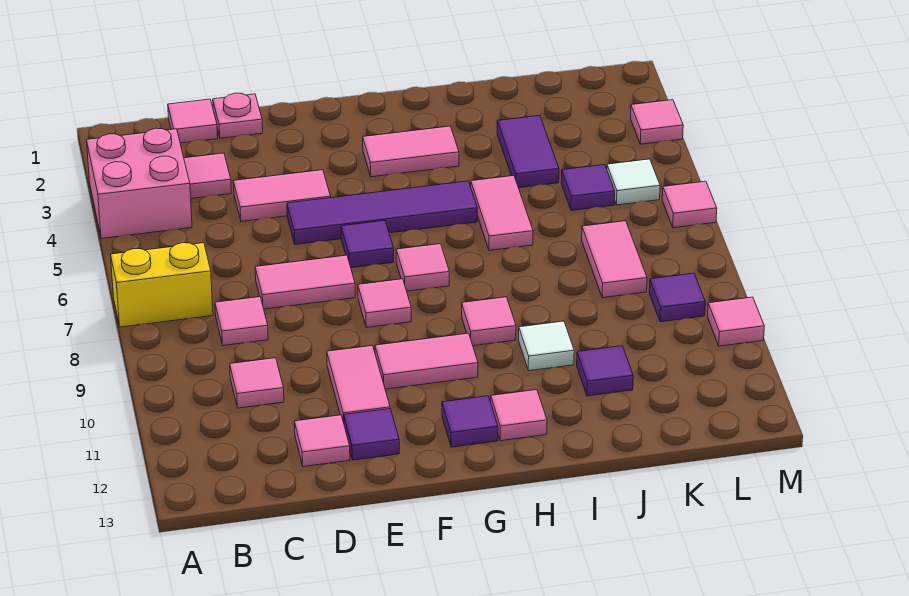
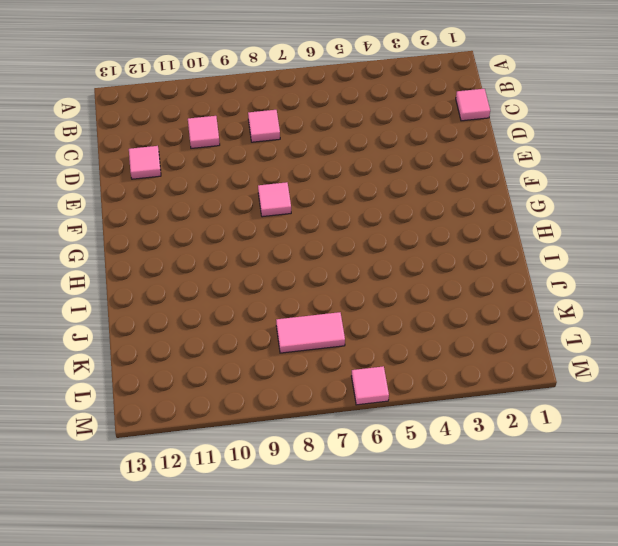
none -> pink 2x2 brick [87,128,192,239]
none -> yellow 1x2 brick [110,243,213,327]
none -> pink 1x1 tile [184,153,231,198]
none -> pink 1x1 plate [213,93,263,138]

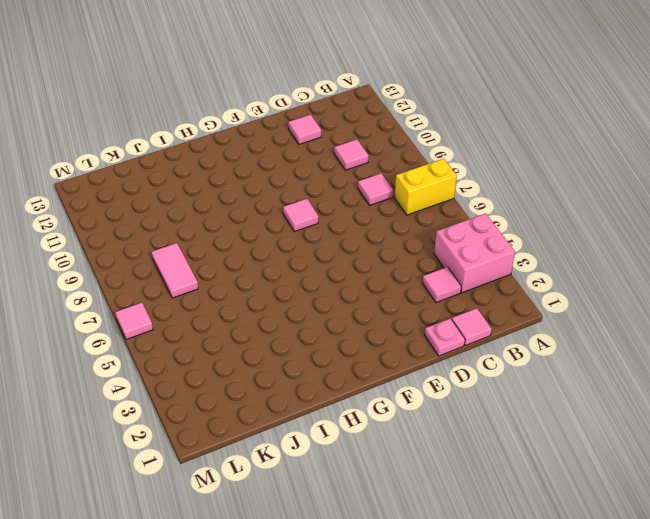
none -> pink 1x2 tile [233,170,331,221]
none -> pink 1x2 tile [255,255,355,309]
none -> purple 1x4 tile [287,181,477,244]
none -> pink 1x2 tile [327,346,390,422]

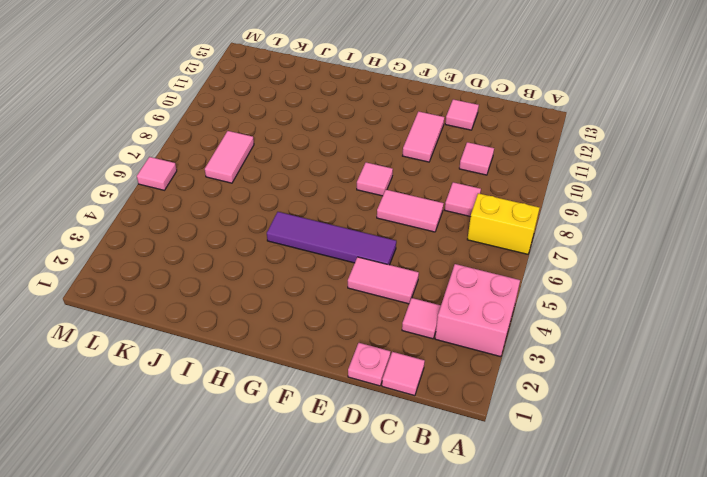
none -> purple 1x1 tile [344,409,399,460]
none -> purple 1x1 tile [341,221,394,268]
none -> pink 1x2 tile [375,333,478,389]
none -> pink 1x2 tile [363,126,459,177]

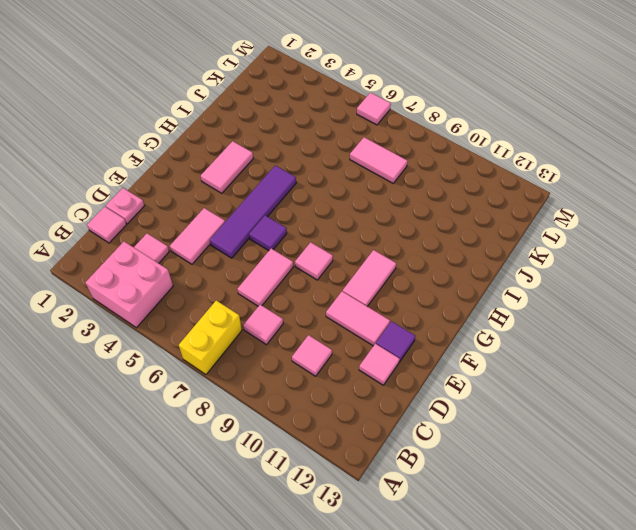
none -> pink 1x1 tile [396,244,449,291]
none -> purple 1x1 tile [442,396,498,447]
none -> pink 1x1 tile [462,297,516,346]
none -> pink 1x1 tile [491,390,547,441]

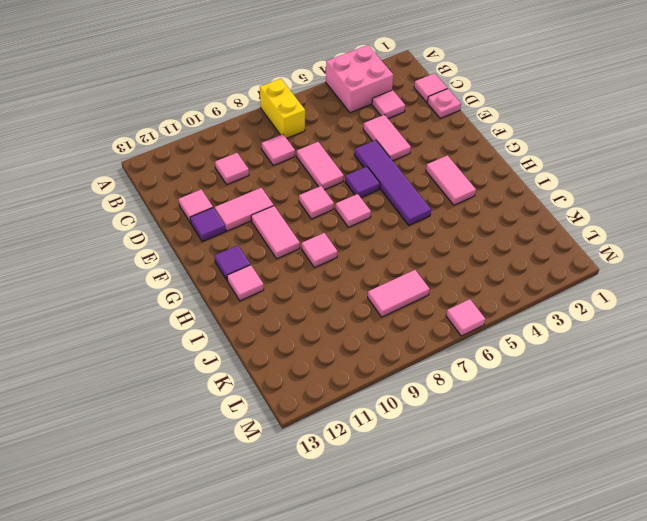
none -> pink 1x2 tile [471,176,533,250]
none -> white 1x1 tile [519,321,574,371]
none -> purple 1x2 tile [497,116,559,188]
none -> purple 1x1 tile [577,346,633,396]

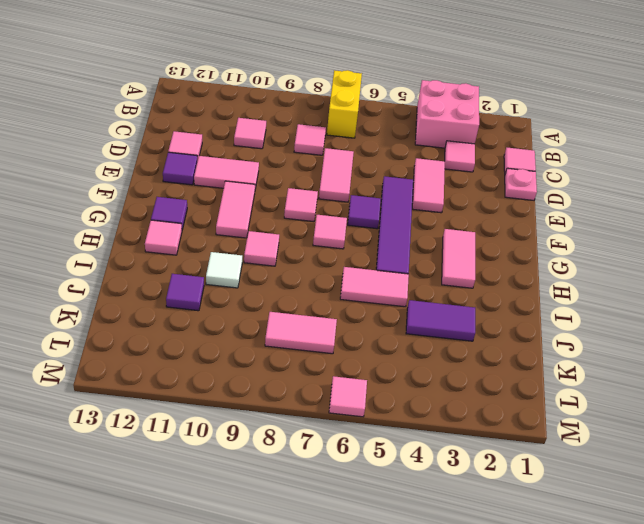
none -> purple 1x1 tile [561,165,615,211]
none -> white 1x1 tile [607,159,660,205]
none -> purple 1x1 tile [649,273,705,322]
none -> pink 1x1 tile [630,100,683,144]

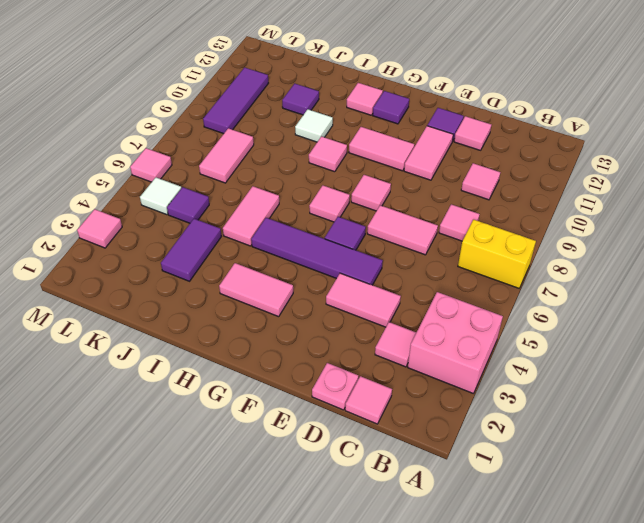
purple 1x3 tile [203,67,268,134] -> purple 1x1 tile [649,273,705,322]
none -> pink 1x1 tile [707,297,764,346]

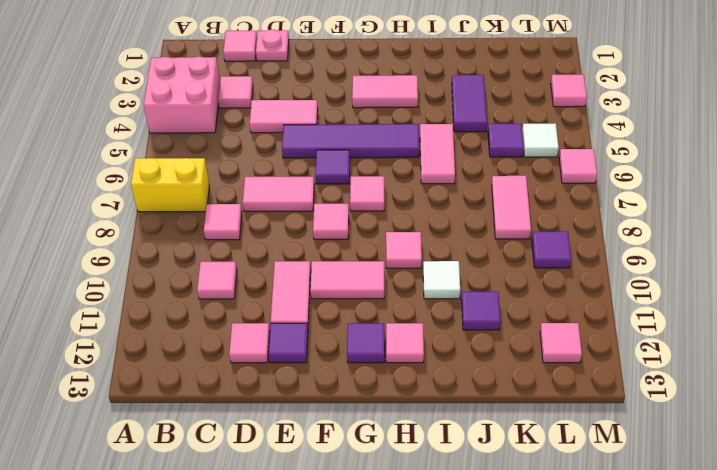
pink 1x1 tile [540,323,582,363] -> pink 1x1 tile moved to [707,297,764,346]

